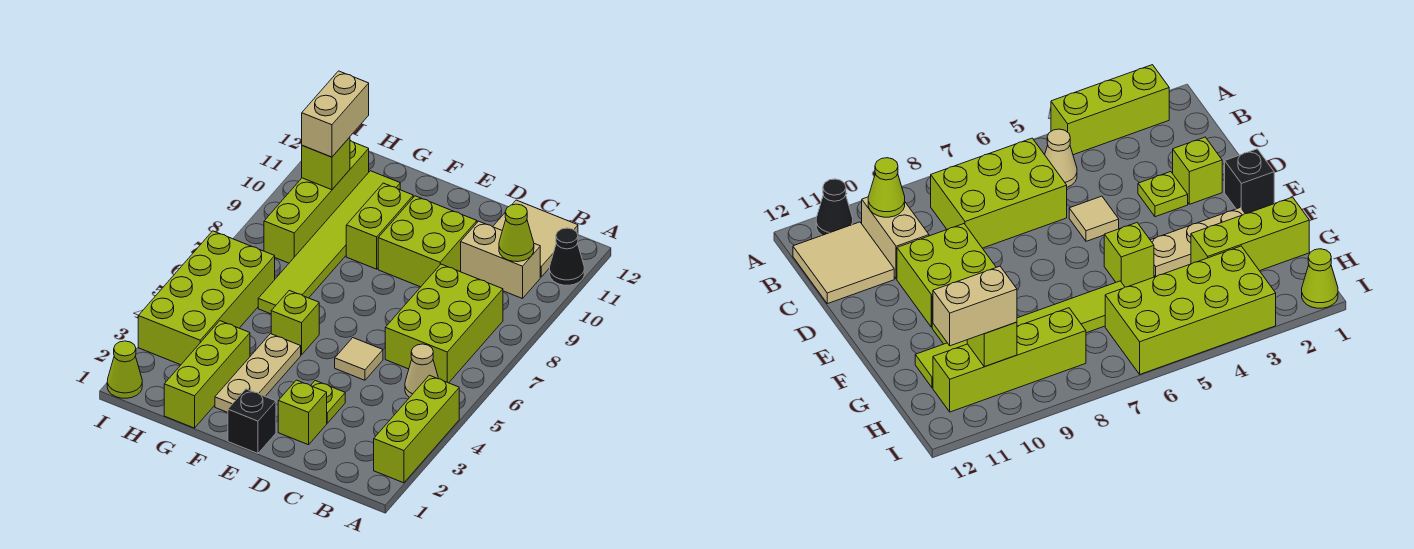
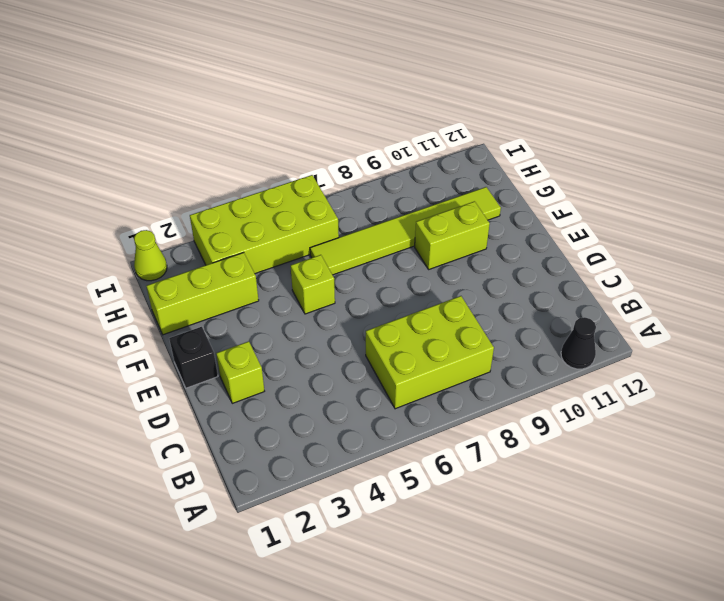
none -> lime 1x3 brick [374,375,459,483]
none -> tan 1x1 cone [405,344,438,398]
none -> tan 1x2 brick [461,221,540,299]

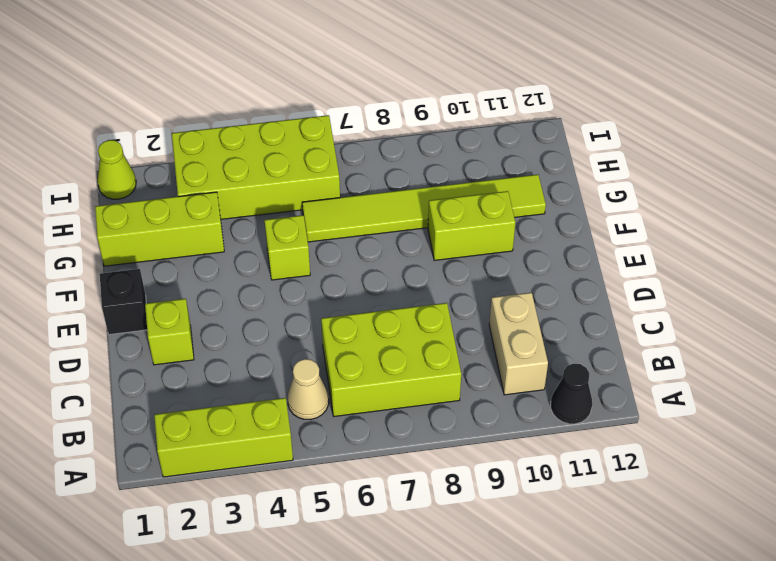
none -> tan 2x2 tile [493,200,578,277]
none -> lime 1x1 plate [311,381,345,423]
none -> tan 1x1 tile [335,338,383,380]

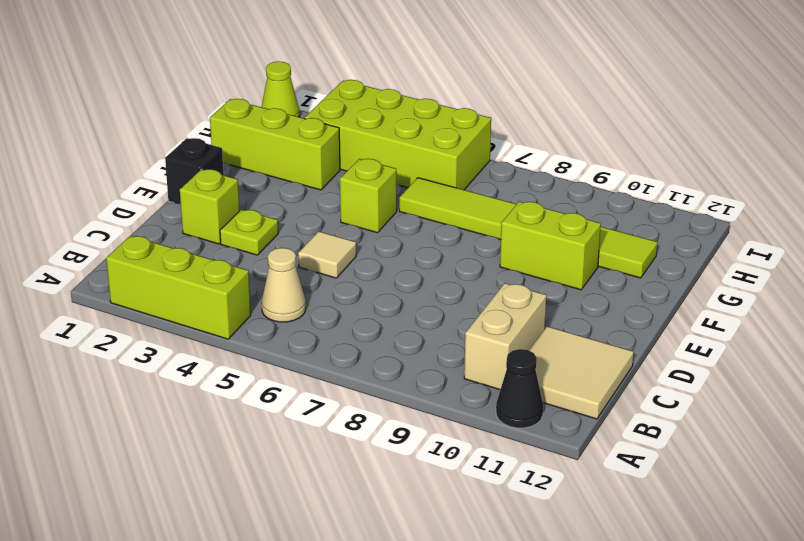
none -> lime 2x3 brick [385,264,503,383]
none -> lime 2x2 brick [378,196,477,287]
none -> tan 1x3 plate [215,334,301,412]

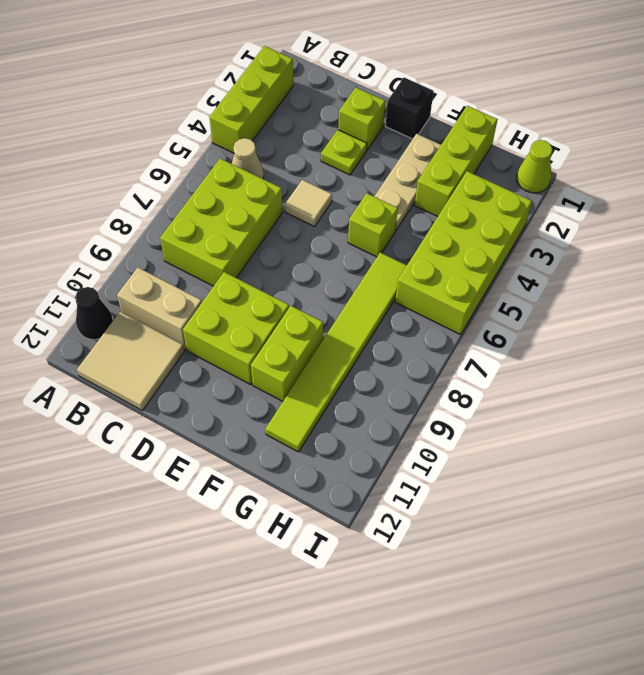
none -> lime 1x4 brick [264,140,369,263]
none -> lime 1x1 cone [499,204,534,262]
none -> lime 1x1 brick [302,137,350,190]

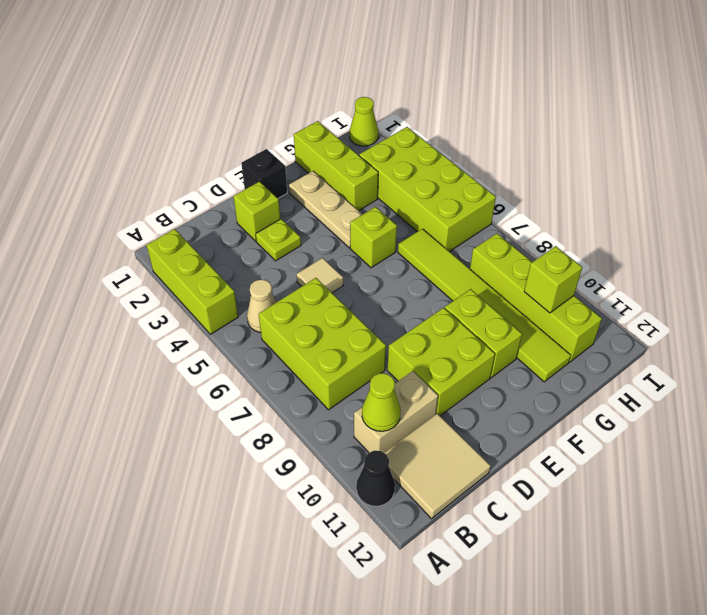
none -> tan 1x2 brick [302,71,369,157]

